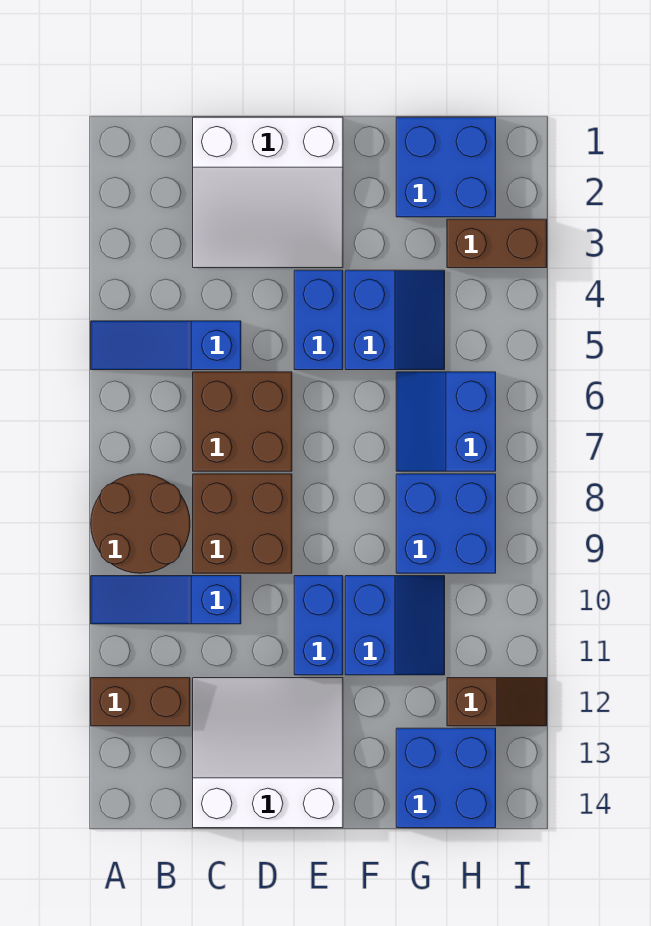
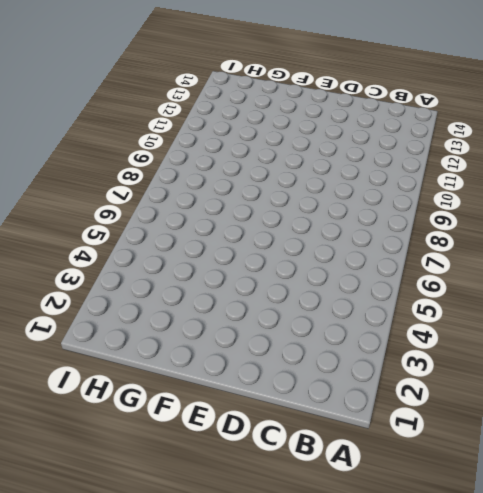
none -> blue 1x3 slope [91,321,241,370]
none -> brown 2x2 round brick [91,474,190,573]
none -> blue 1x3 slope [91,576,241,624]

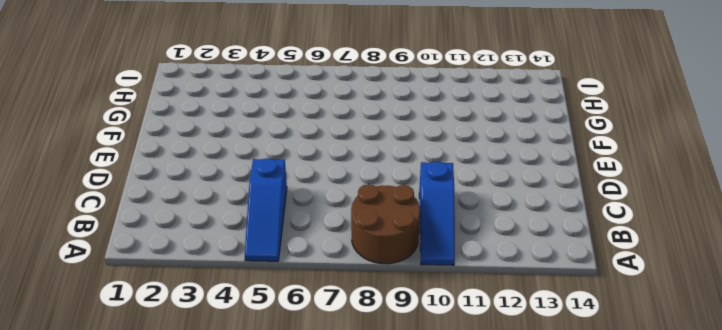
none -> brown 1x2 brick [91,678,190,726]
none -> white 3x3 slope [193,117,343,268]
none -> brown 2x2 brick [193,372,292,471]

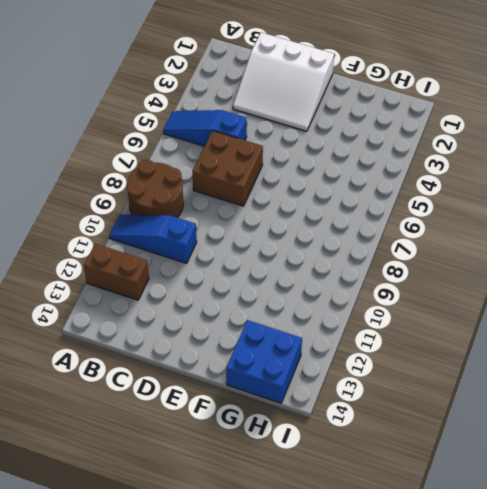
none -> brown 2x2 brick [193,474,292,573]
none -> white 3x3 slope [193,678,343,828]
none -> blue 1x2 brick [294,270,343,370]

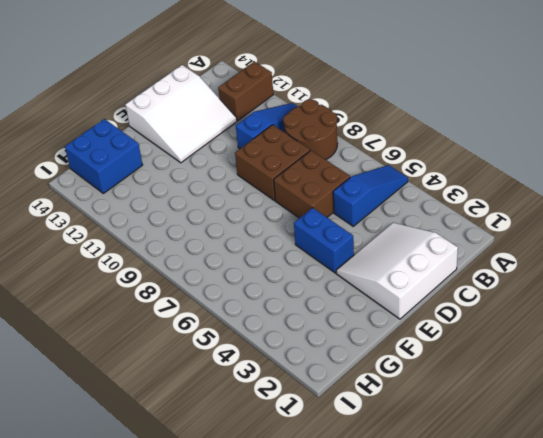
none -> blue 1x2 brick [294,576,343,675]
none -> blue 2x2 slope [345,270,445,370]
none -> blue 2x2 slope [345,576,445,675]

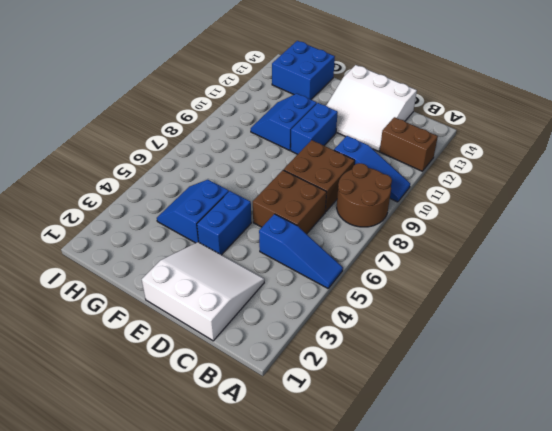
none -> blue 2x2 brick [396,117,496,217]
none -> blue 2x2 slope [396,372,496,471]
none -> blue 2x2 brick [396,474,496,573]

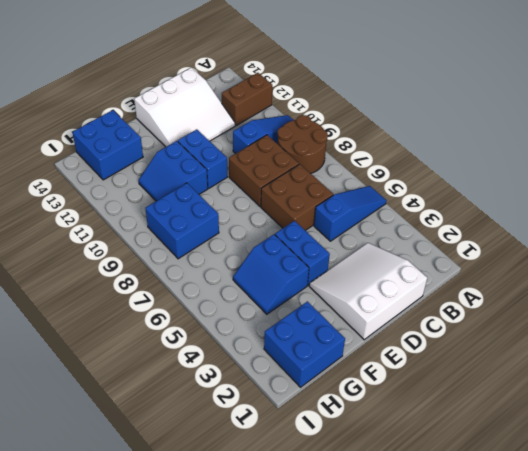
none -> blue 2x2 slope [396,372,496,471]
none -> brown 1x2 brick [447,219,547,268]
none -> brown 1x2 slope [447,678,547,726]

